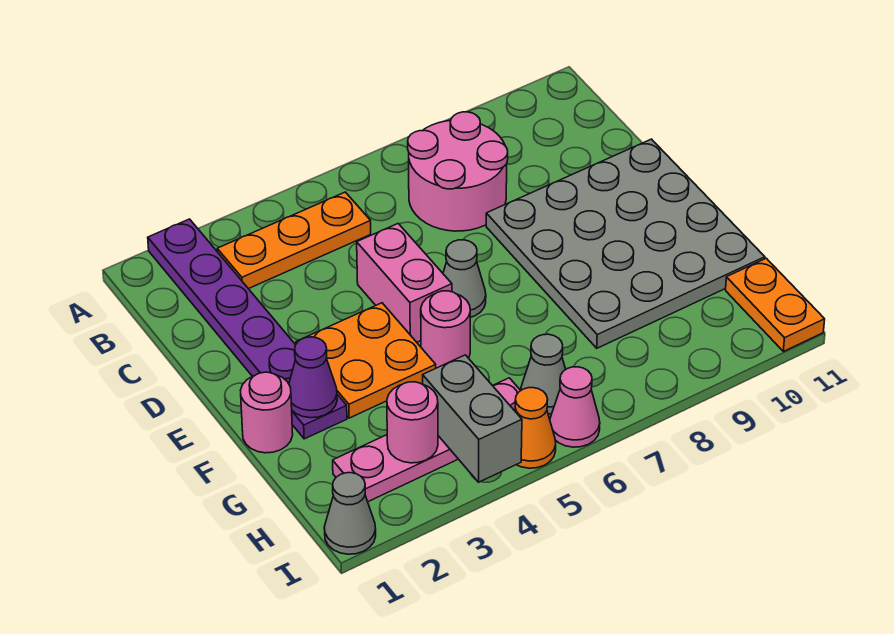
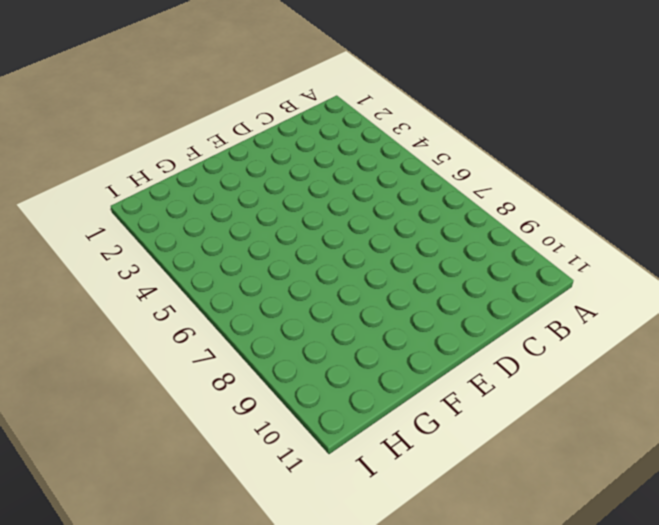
none -> purple 1x6 plate [148,219,347,439]
none -> orange 1x3 plate [217,192,371,289]
none -> pink 2x2 round brick [408,112,508,231]

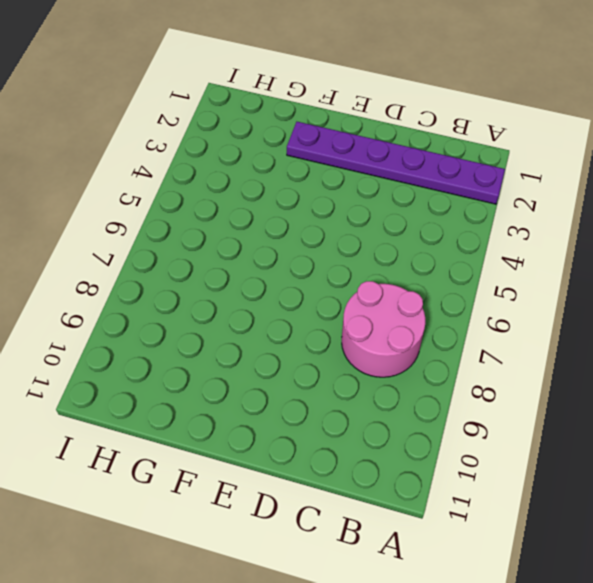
none -> orange 1x3 plate [217,192,371,289]
none -> pink 1x2 brick [357,224,452,342]
none -> grey 4x4 plate [486,139,765,348]

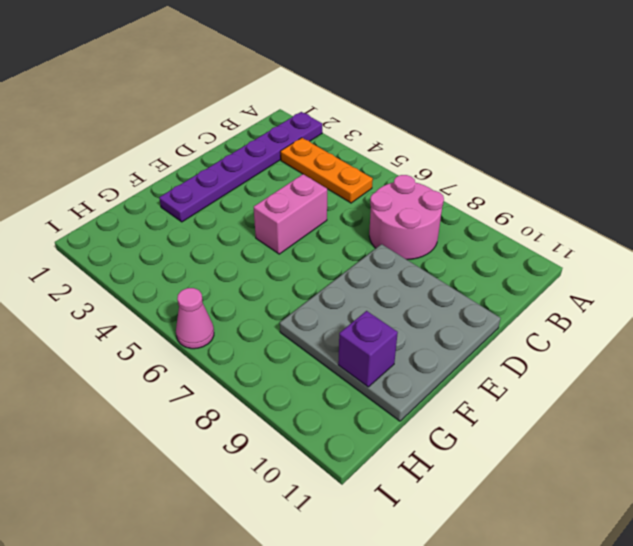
purple 1x1 brick [338,311,398,387] -> none
none -> orange 2x2 plate [296,303,436,418]
none -> grey 1x1 cone [443,240,486,317]
none -> pink 1x1 round brick [241,372,293,453]

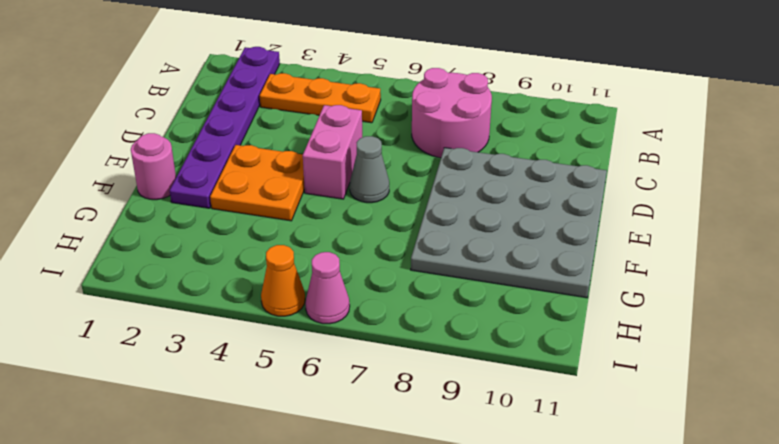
none -> pink 1x1 round brick [421,291,470,368]
none -> pink 1x4 plate [333,378,521,502]
none -> grey 1x1 cone [521,334,566,414]

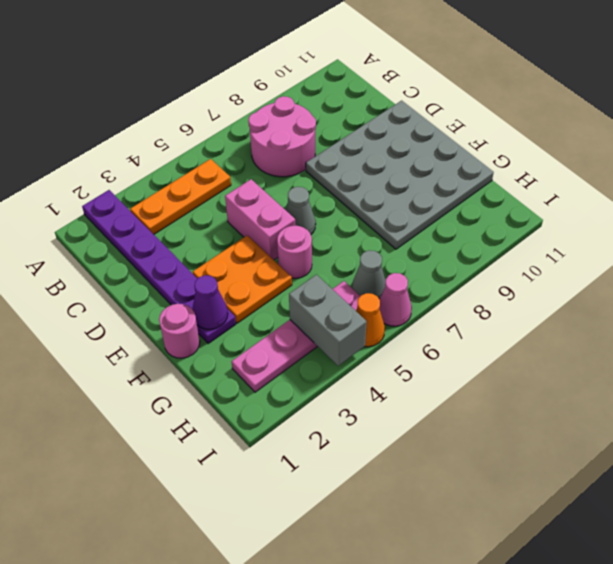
none -> orange 1x2 plate [726,258,825,351]
none -> grey 1x1 cone [324,473,376,554]
none -> pink 1x1 round brick [387,382,438,463]

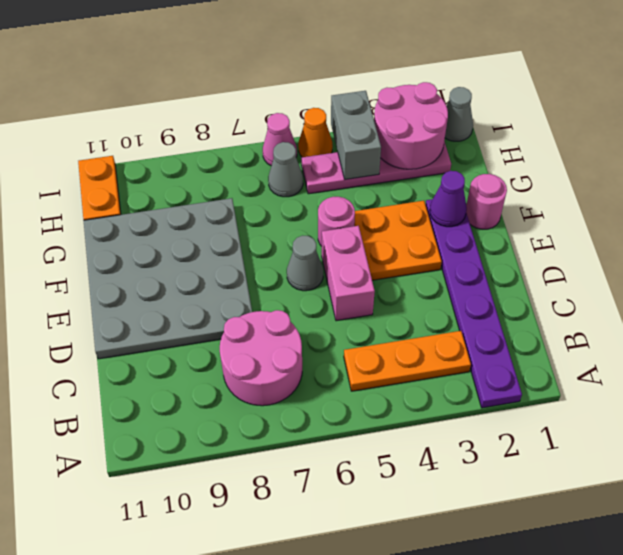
pink 2x2 round brick [374,82,448,169] -> pink 1x1 round brick [387,382,438,463]

